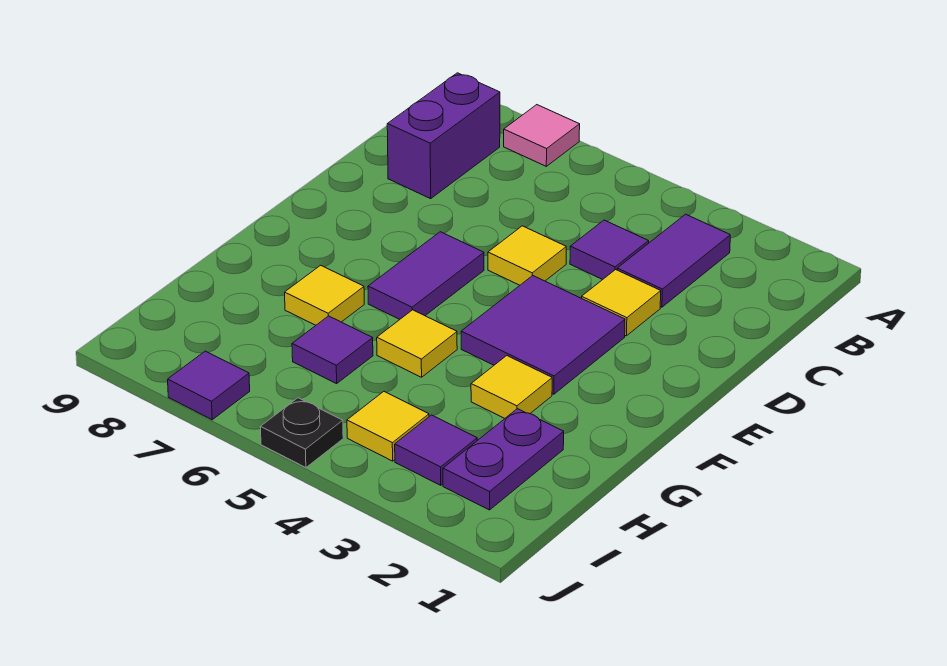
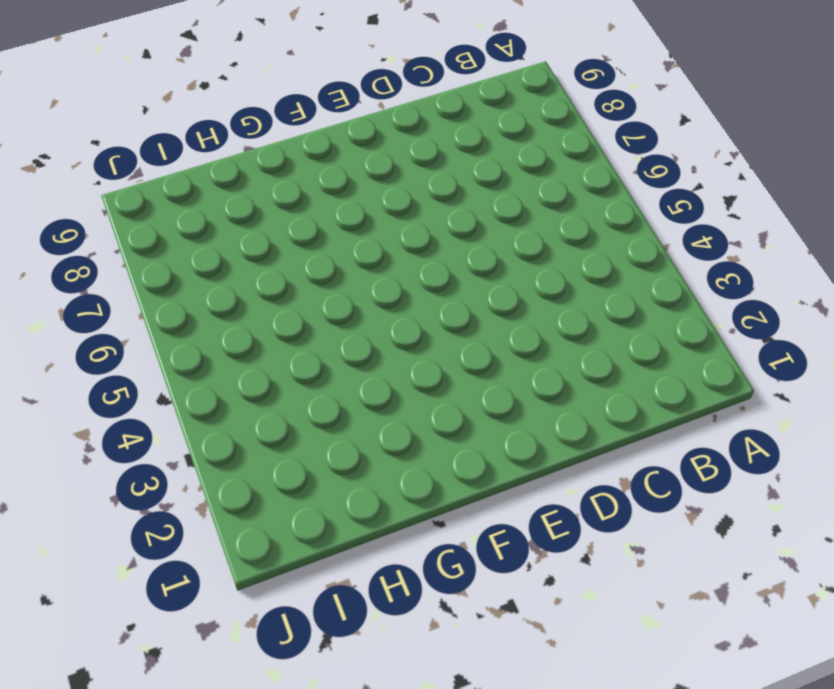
none -> pink 1x1 tile [504,105,580,166]
none -> purple 1x2 tile [617,214,730,307]
none -> purple 1x2 brick [387,73,500,199]

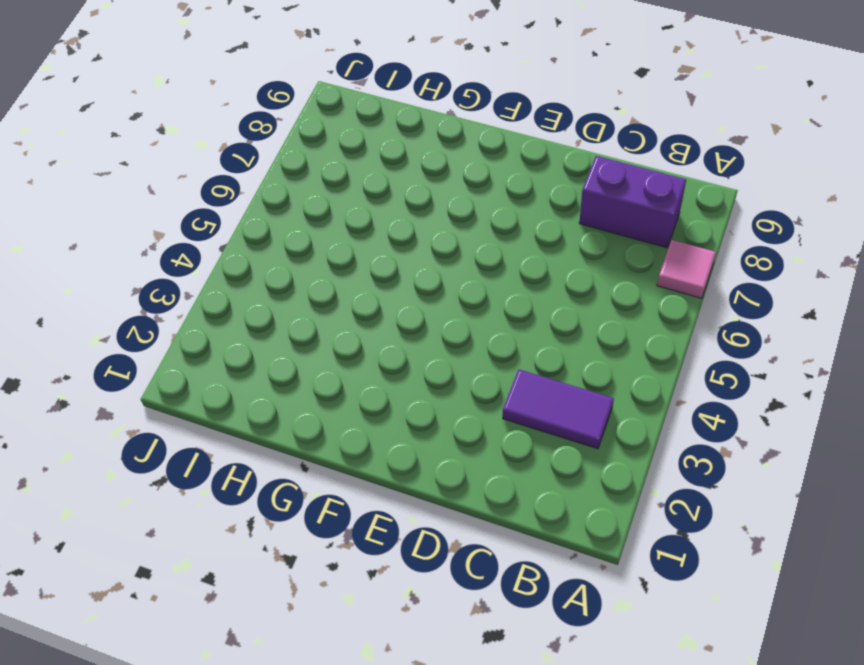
none -> purple 1x1 tile [570,220,649,280]
none -> yellow 1x1 tile [582,270,661,336]
none -> yellow 1x1 tile [488,226,566,285]

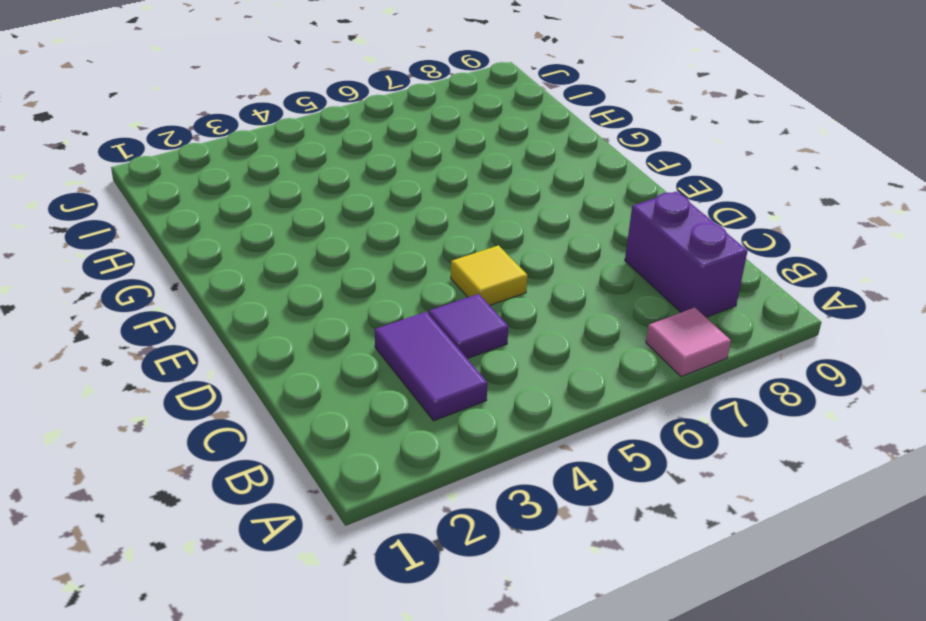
none -> yellow 1x1 tile [582,270,661,336]
none -> purple 2x2 tile [461,276,625,394]
none -> purple 1x2 tile [368,232,484,319]

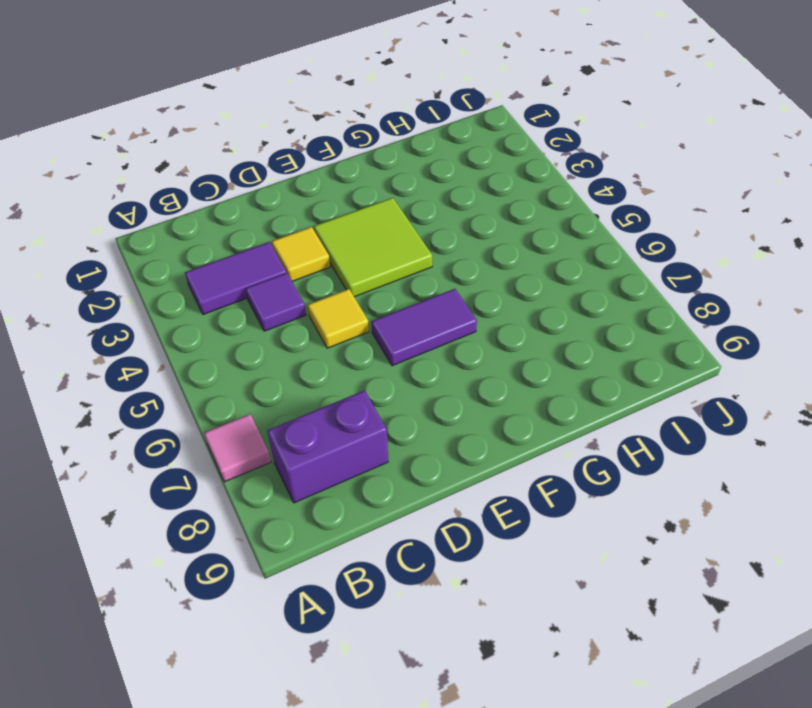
lime 2x2 tile [314,198,432,297] -> purple 2x2 tile [461,276,625,394]
none -> yellow 1x1 tile [471,356,552,418]
none -> yellow 1x1 tile [377,310,457,377]
none -> yellow 1x1 tile [285,265,364,325]

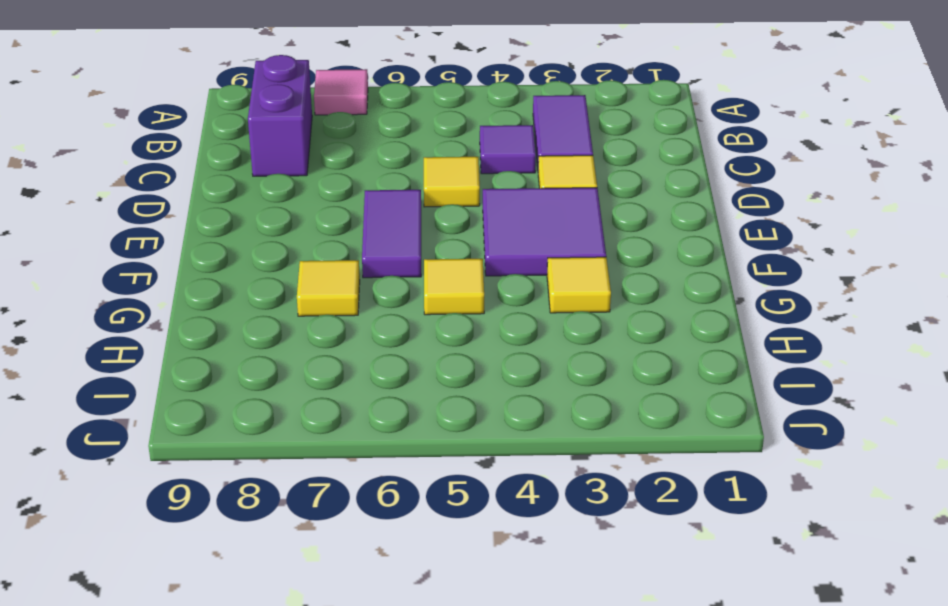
none -> purple 1x2 plate [443,409,564,510]
none -> purple 1x1 tile [292,316,373,384]
none -> purple 1x1 tile [395,415,477,485]

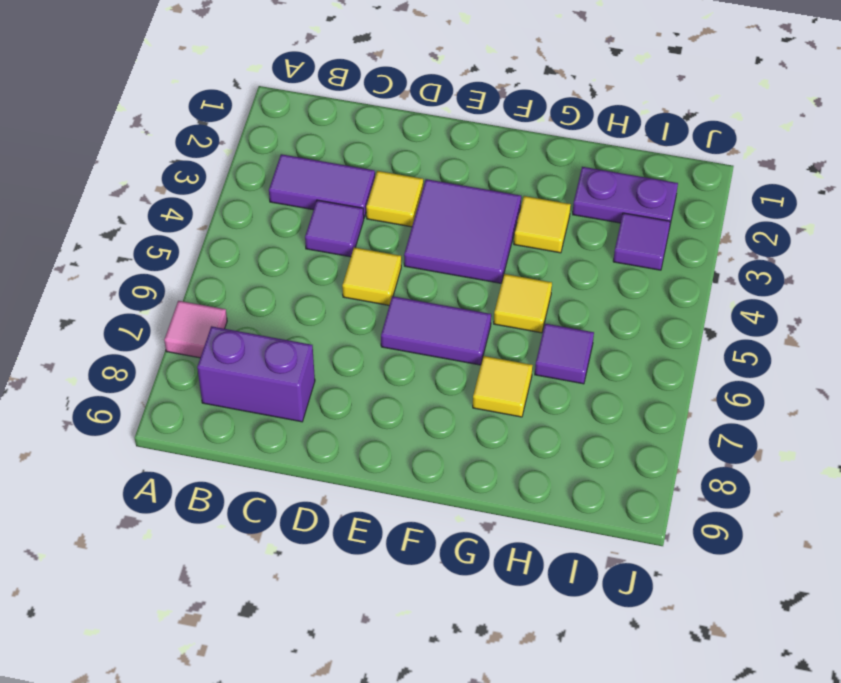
none -> yellow 1x1 tile [347,392,429,461]
none -> black 1x1 plate [261,398,343,468]
none -> purple 1x1 tile [168,351,250,420]

